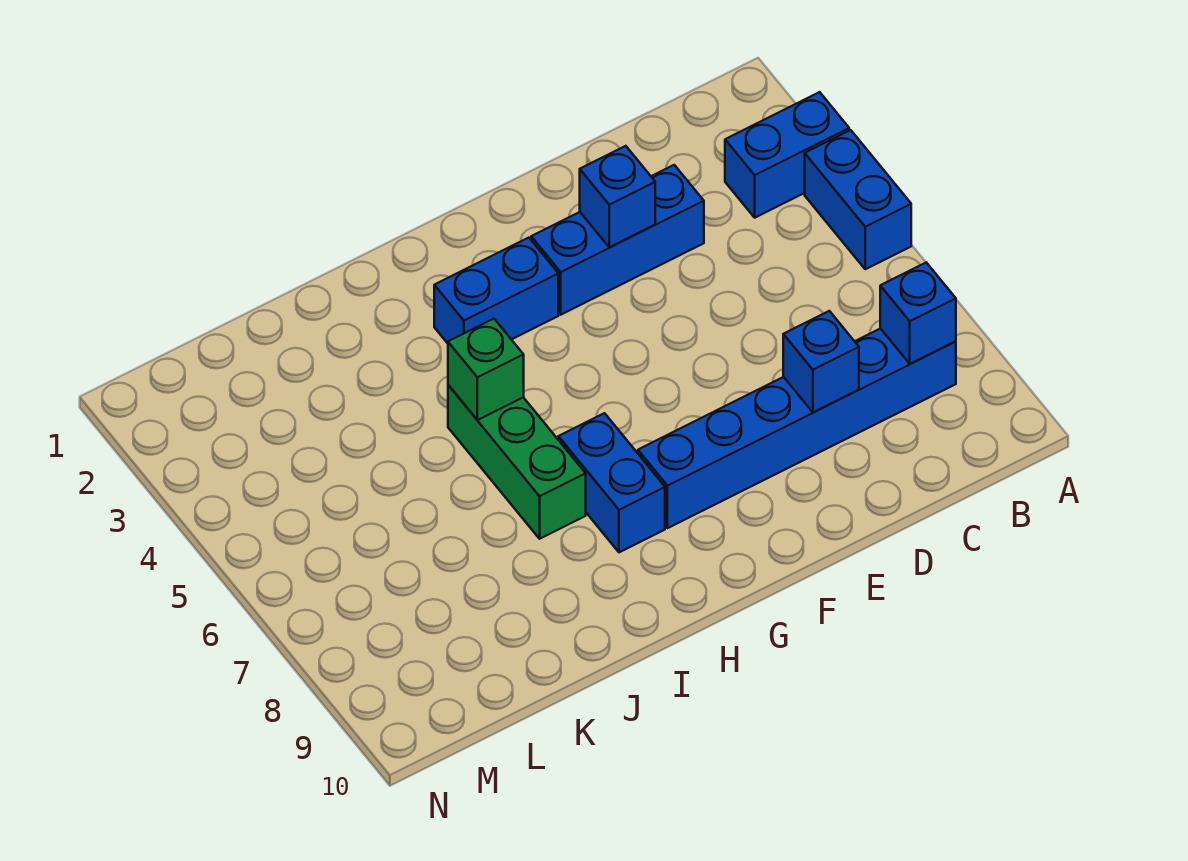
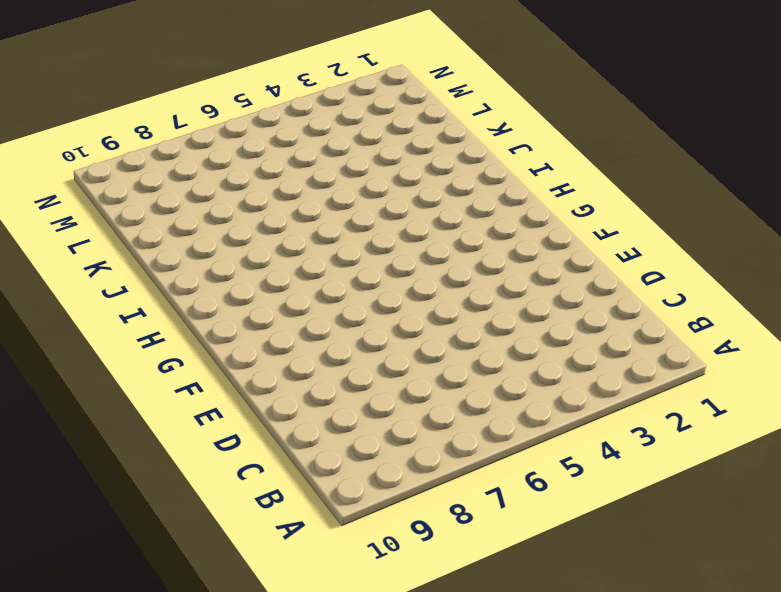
none -> blue 1x2 brick [725,92,849,218]
none -> blue 1x2 brick [805,130,911,269]

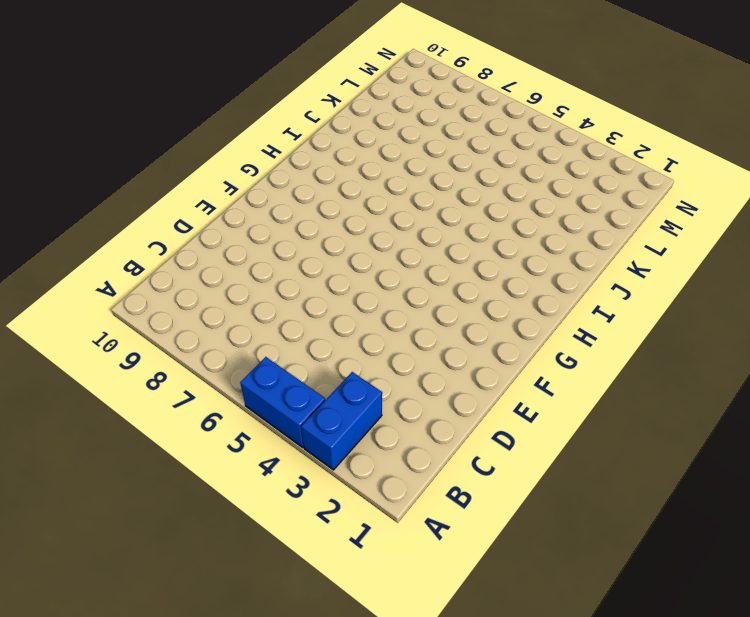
none -> blue 1x6 brick [638,328,956,528]
none -> blue 1x3 brick [531,165,704,315]

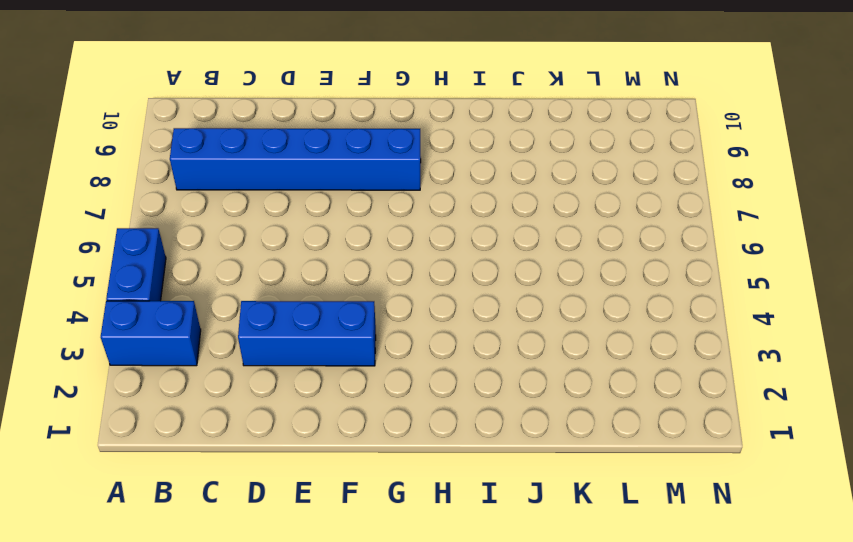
none -> blue 1x2 brick [434,238,558,343]
none -> blue 1x2 brick [558,413,665,552]

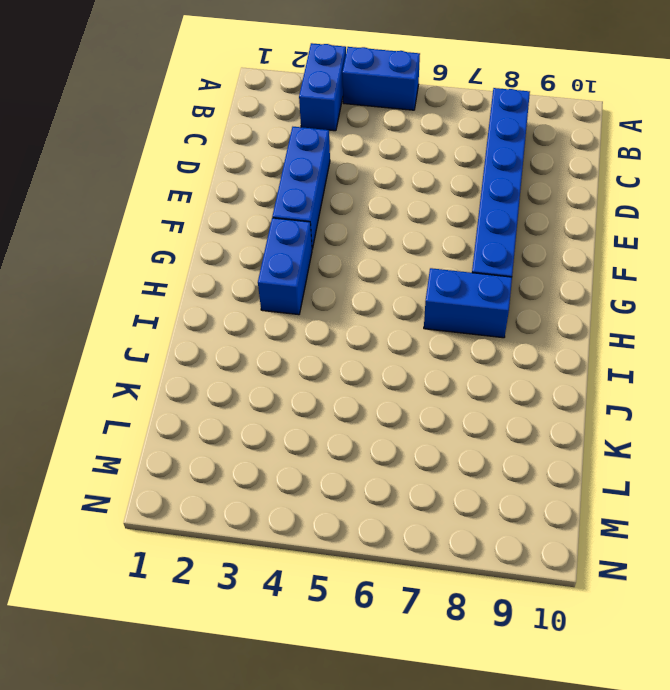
none -> green 1x3 brick [448,385,586,539]
none -> blue 1x1 brick [880,263,956,364]

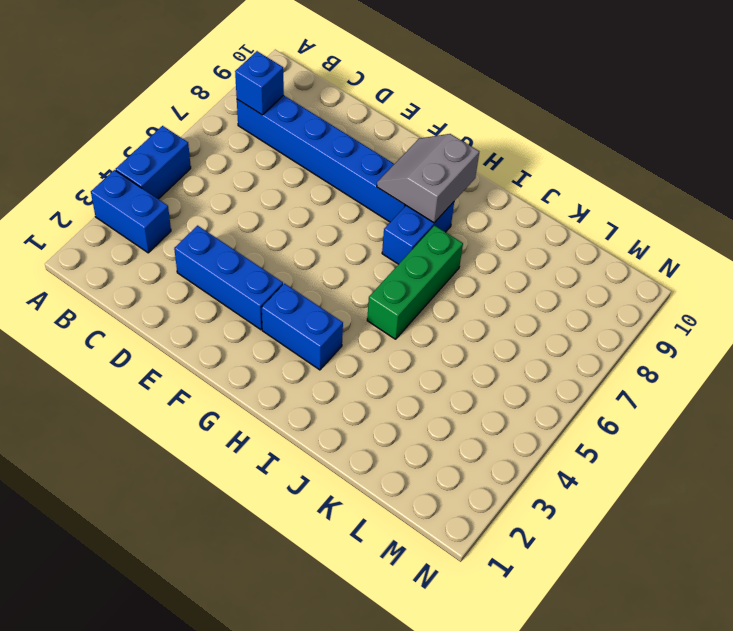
grey 2x2 slope [377,134,479,223] -> none
none -> blue 1x1 brick [783,311,859,412]
none -> blue 1x1 brick [580,146,655,247]

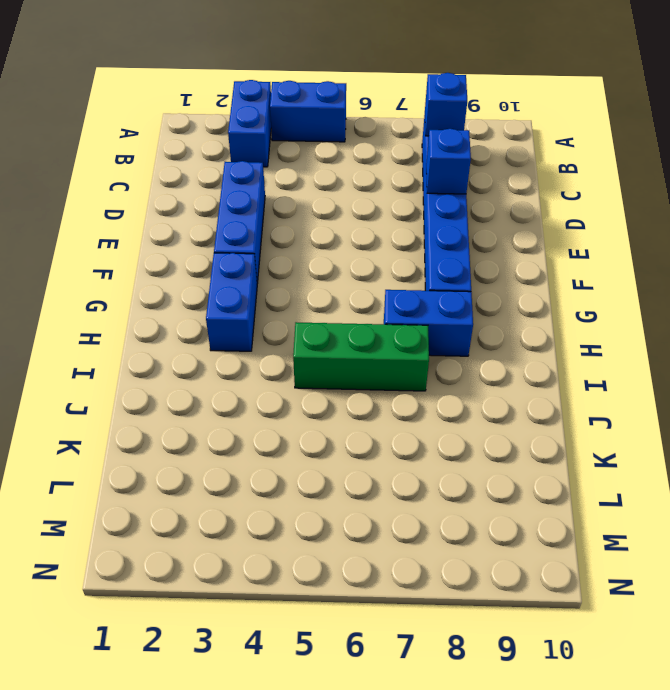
none -> blue 1x1 brick [580,146,655,247]
none -> green 1x1 brick [448,319,524,420]

